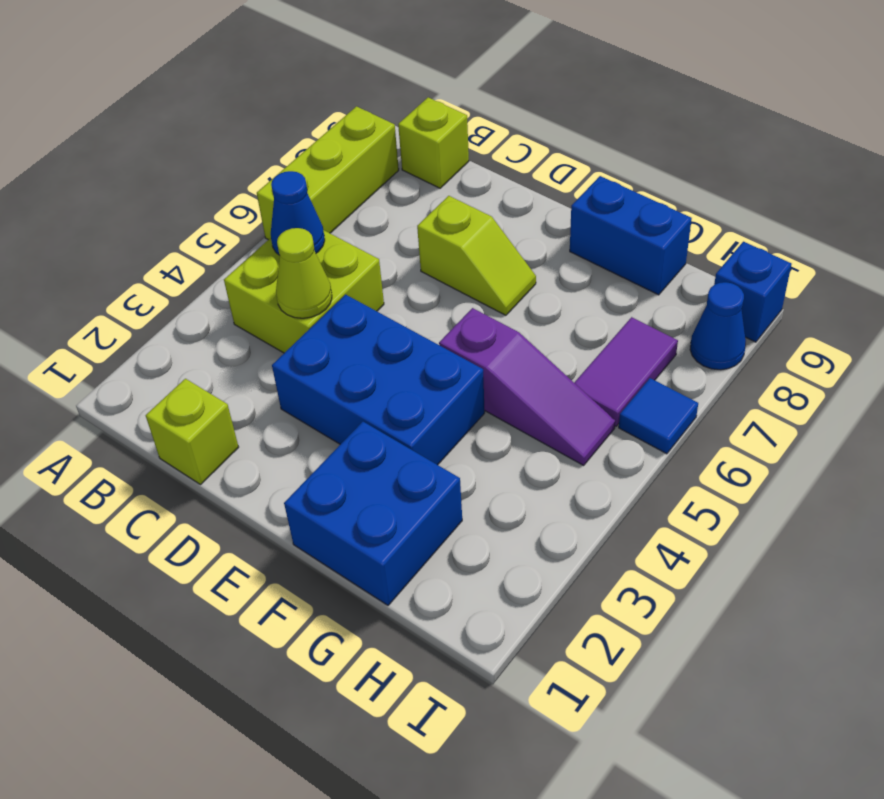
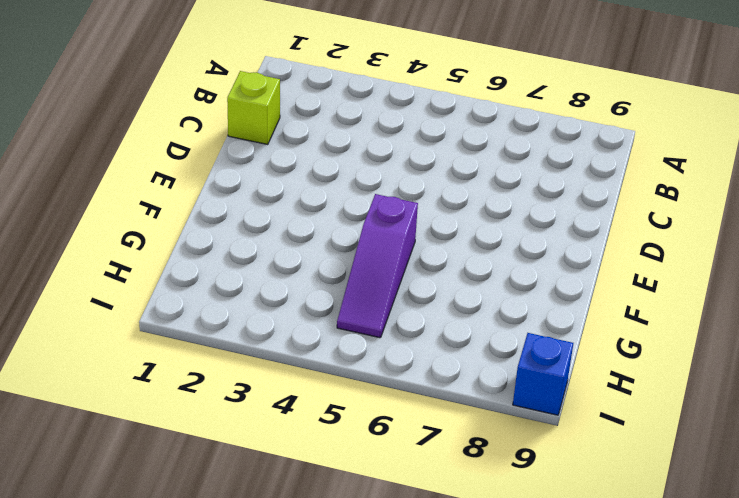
none -> lime 1x3 brick [257,106,399,240]
none -> lime 2x2 brick [224,230,384,353]
none -> lime 1x1 brick [398,97,469,188]

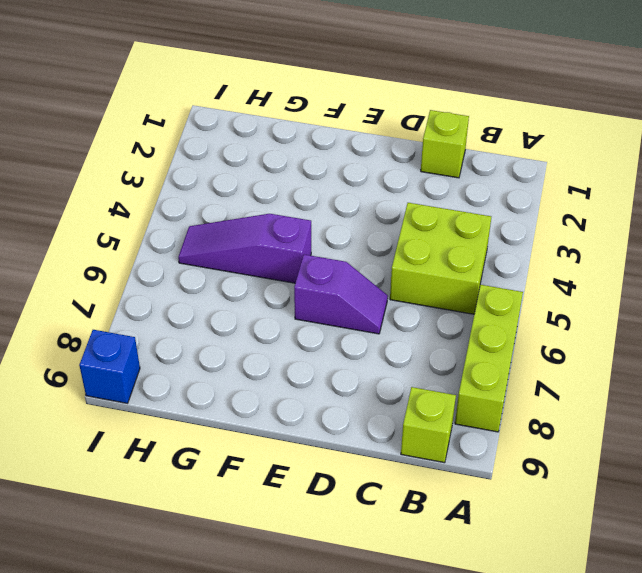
purple 1x2 slope [294,255,388,334] -> none
none -> blue 2x3 brick [272,295,485,465]
none -> lime 1x2 slope [417,196,536,315]
none -> blue 2x2 brick [284,422,462,605]

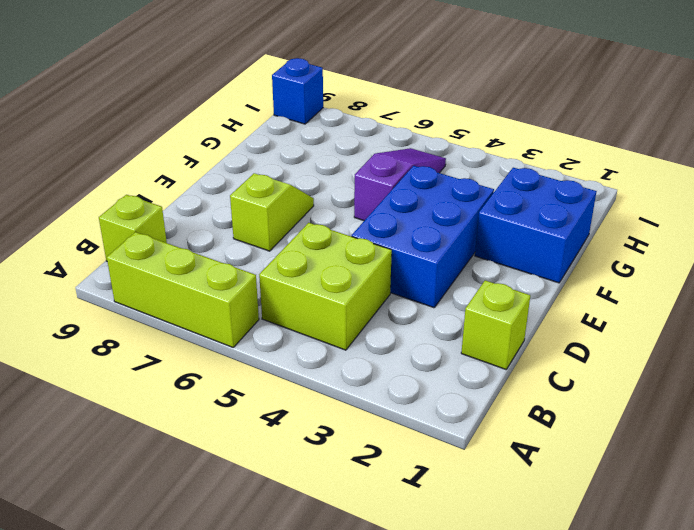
none -> blue 1x2 brick [570,176,692,295]
none -> purple 1x2 tile [574,317,678,426]
none -> blue 1x1 tile [619,378,698,454]

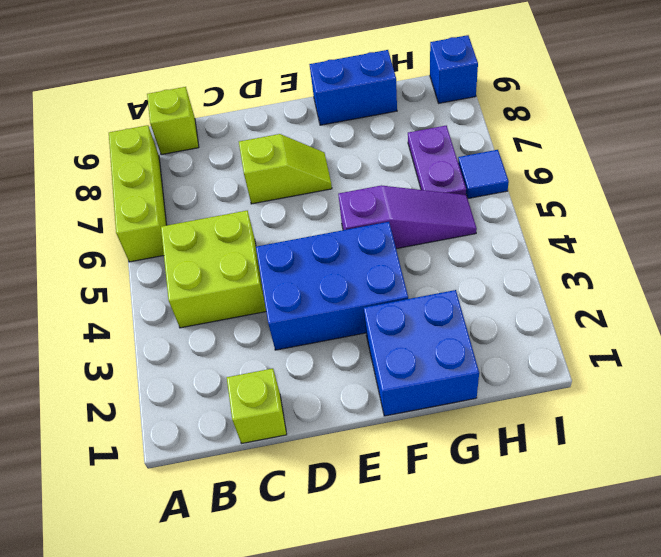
purple 1x2 plate [408,126,466,195] -> purple 1x2 tile [574,317,678,426]
none -> blue 1x1 cone [690,282,746,370]
none -> blue 1x1 cone [271,171,325,255]
none -> lime 1x1 cone [276,228,332,318]

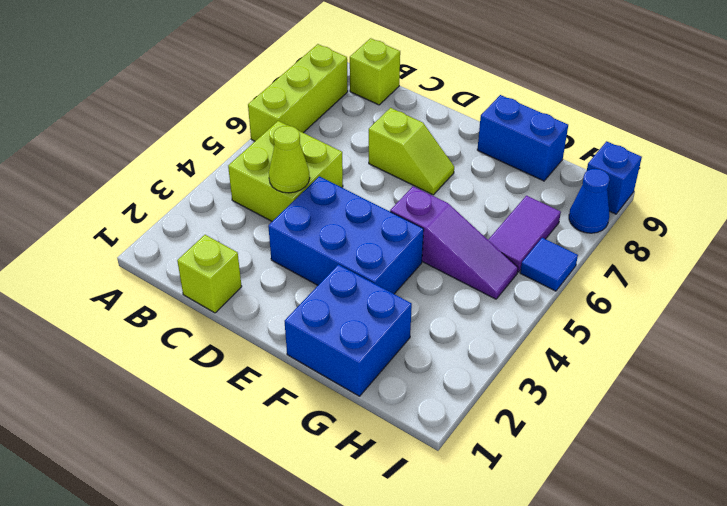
none -> blue 1x1 cone [271,171,325,255]

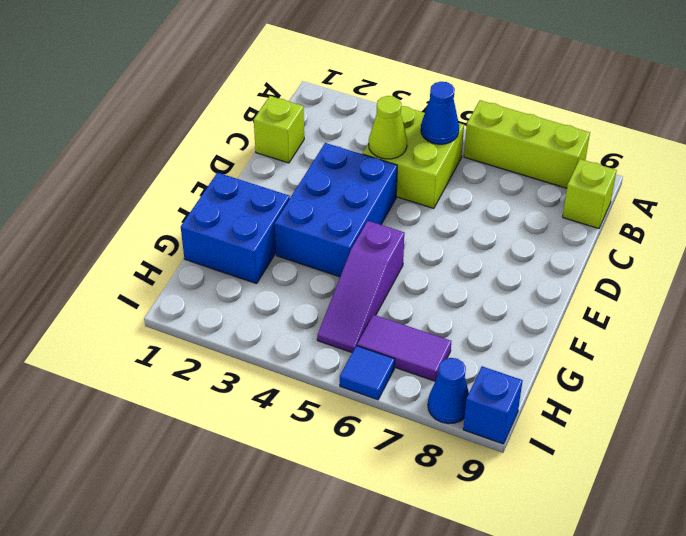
none -> lime 1x2 slope [417,196,536,315]
none -> blue 1x2 brick [570,176,692,295]

